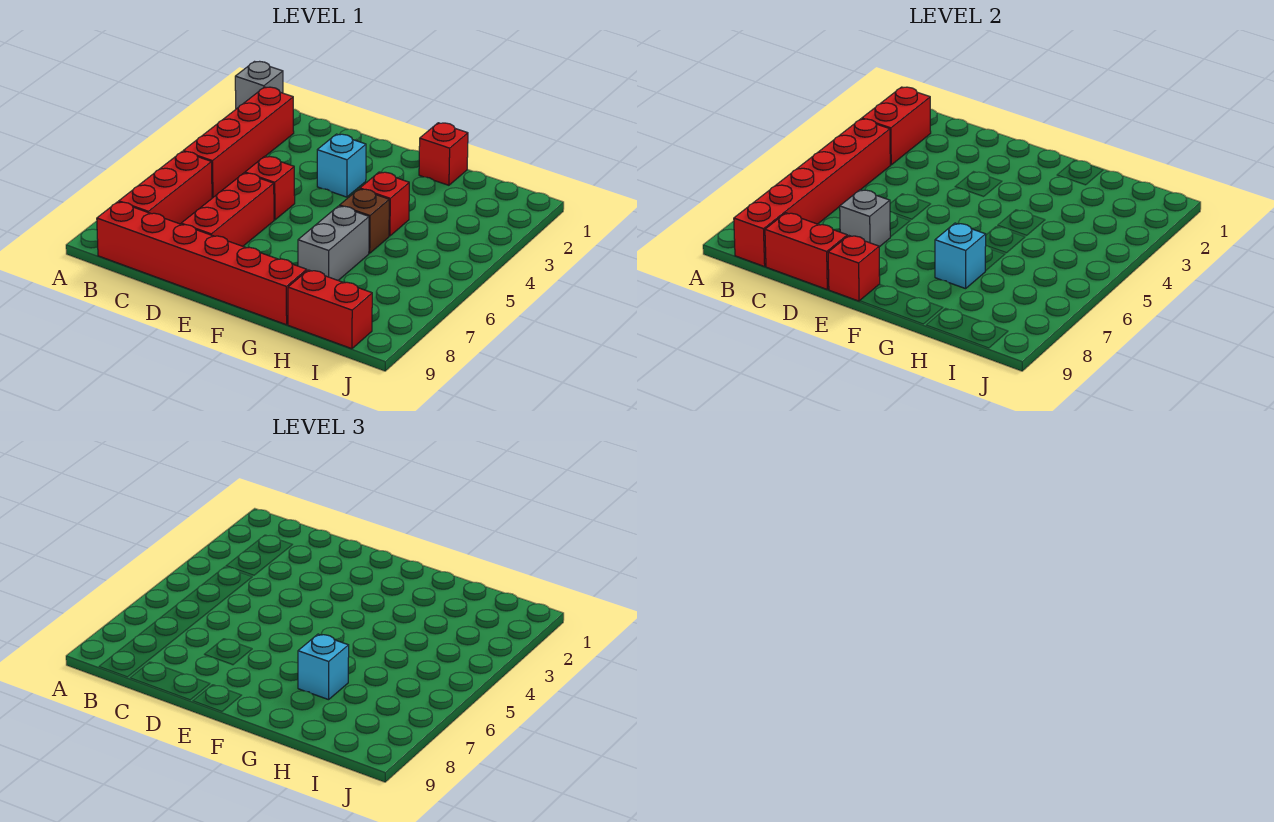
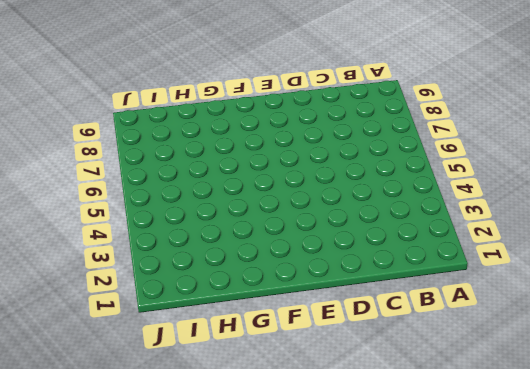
none -> grey 1x1 brick [235,61,283,109]
none -> red 1x4 brick [183,87,294,198]
none -> red 1x3 brick [119,151,212,224]

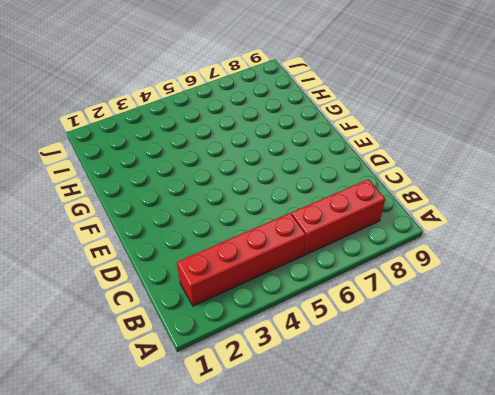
none -> grey 1x1 brick [235,61,283,109]
none -> red 1x6 brick [97,202,307,325]
none -> red 1x1 brick [245,156,295,220]

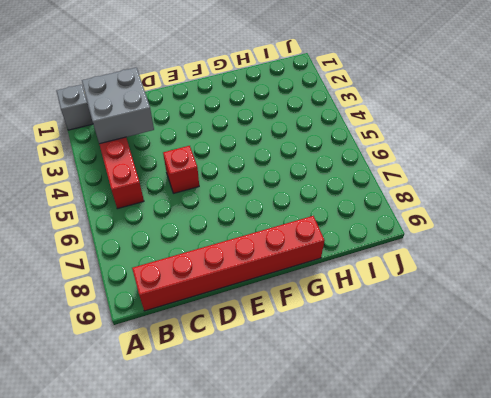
grey 2x2 brick [82,68,154,144] -> red 1x2 brick [862,87,931,165]
none -> red 1x3 brick [119,151,212,224]
none -> red 1x3 brick [181,173,274,246]
none -> cyan 1x1 brick [317,134,366,197]

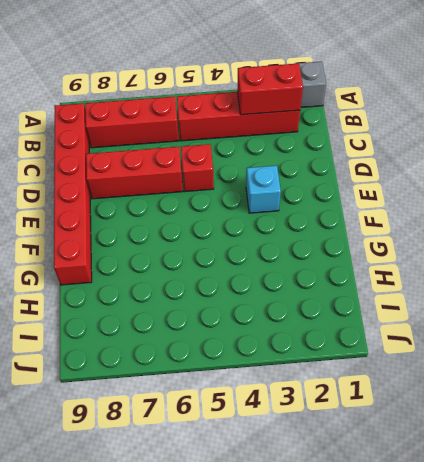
none -> red 1x1 brick [419,123,468,185]
none -> red 1x1 brick [360,172,409,236]
none -> brown 1x1 brick [340,189,389,253]

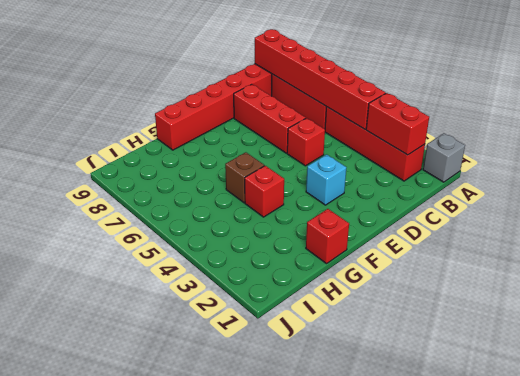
none -> grey 1x2 brick [298,206,369,280]
none -> red 1x2 brick [288,270,372,349]
none -> red 1x2 brick [765,213,847,289]

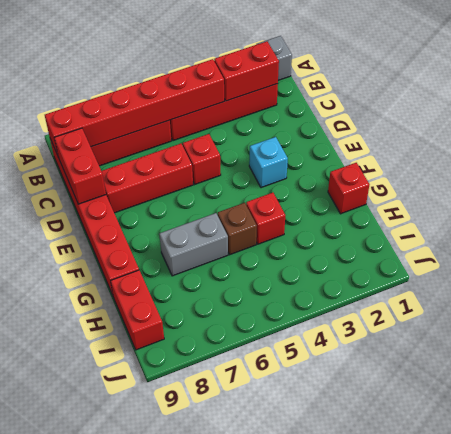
none -> grey 1x1 brick [840,190,890,247]
none -> red 1x1 brick [828,236,880,301]
none -> cyan 1x1 brick [935,223,986,289]

